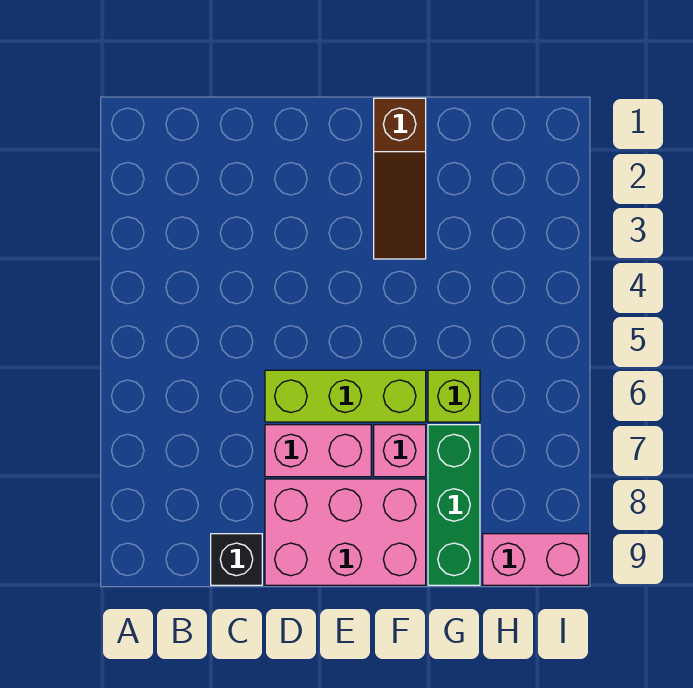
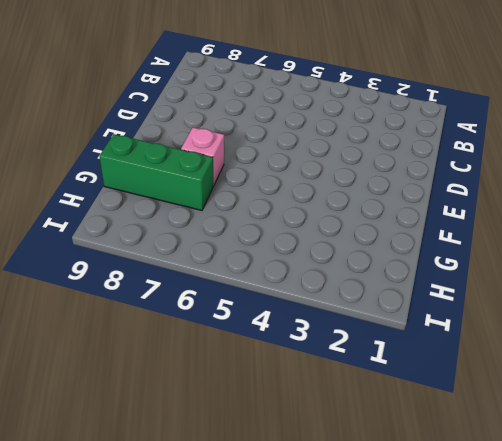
none -> black 1x1 brick [211,534,262,585]
none -> lime 1x3 brick [265,370,426,422]

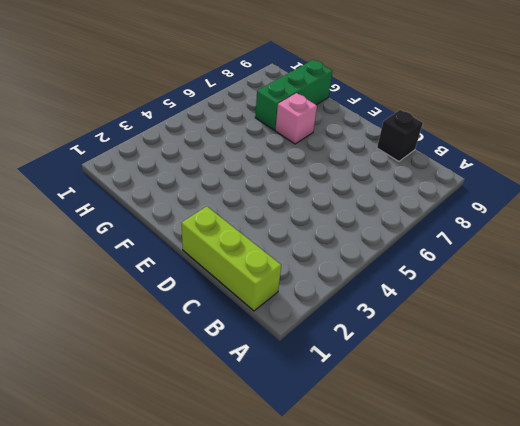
lime 1x3 brick [182,206,281,311] -> lime 1x3 brick moved to [265,370,426,422]
none -> pink 1x2 brick [265,425,371,477]
none -> pink 2x3 brick [265,479,426,585]

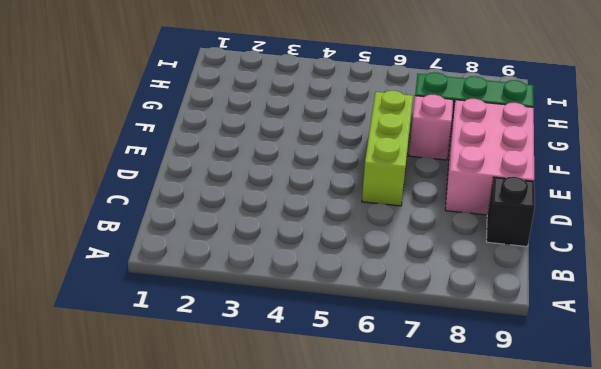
none -> pink 1x2 brick [265,425,371,477]
none -> brown 1x3 slope [374,98,426,259]

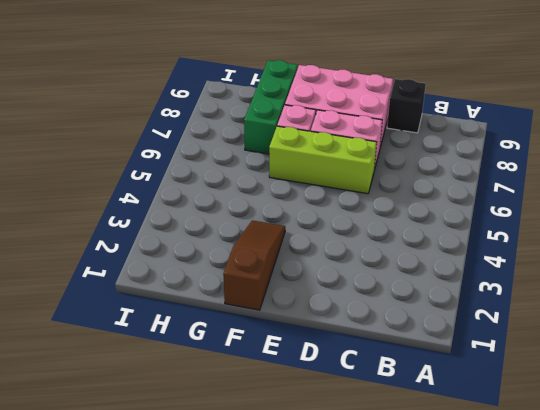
none -> lime 1x1 brick [428,370,480,422]
none -> pink 1x2 brick [483,534,589,585]

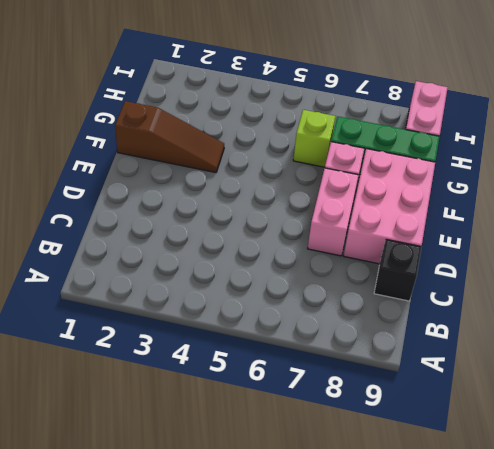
none -> lime 1x3 brick [265,370,426,422]

